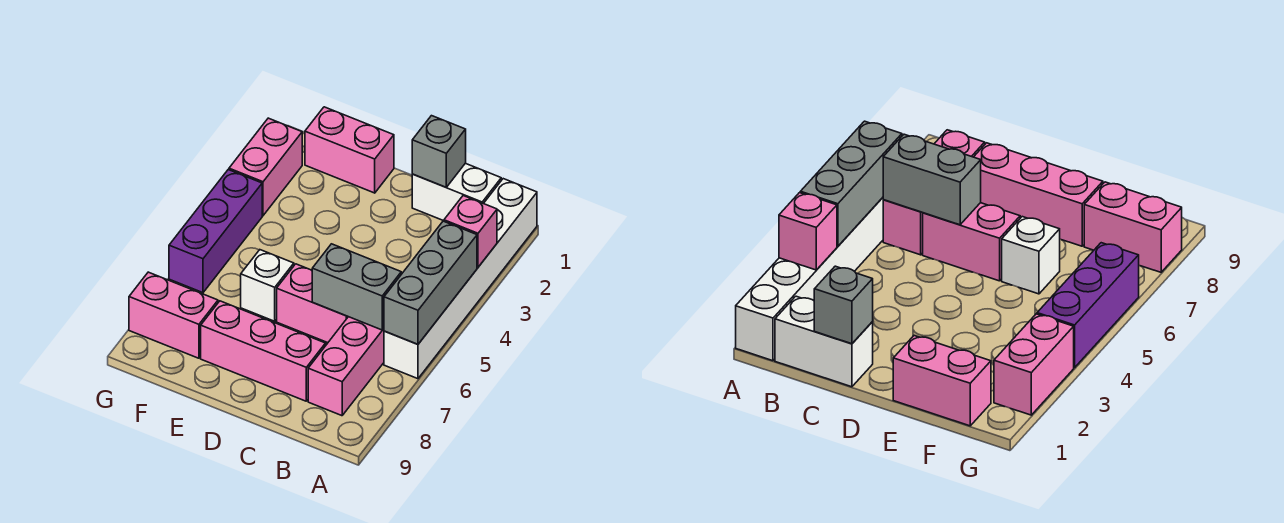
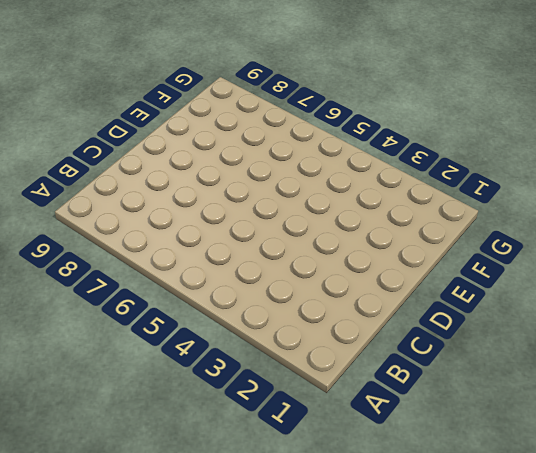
none -> white 1x6 brick [384,179,537,379]
none -> white 1x2 brick [412,163,501,221]
none -> pink 1x3 brick [308,317,384,416]

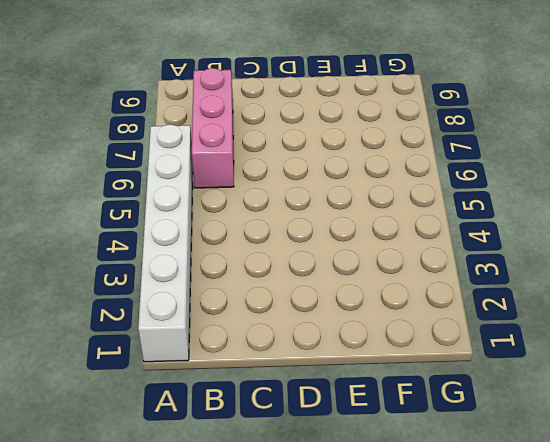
none -> white 1x2 brick [412,163,501,221]
none -> pink 1x2 brick [277,264,348,343]
none -> pink 1x3 brick [201,301,326,401]

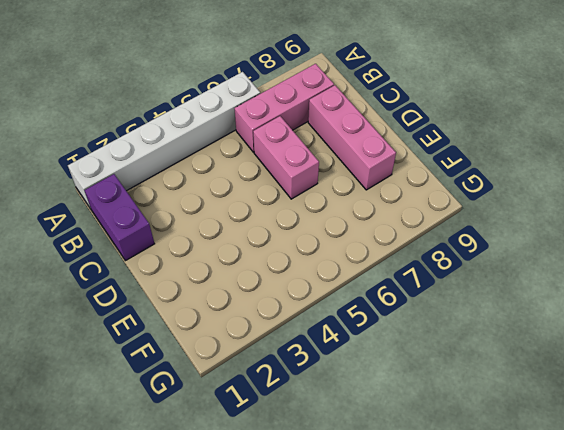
purple 1x2 brick [84,174,155,261] -> white 1x2 brick [412,163,501,221]
none -> pink 1x2 brick [305,107,394,193]
none -> white 1x1 brick [241,250,294,321]
none -> pink 1x2 brick [129,272,218,358]

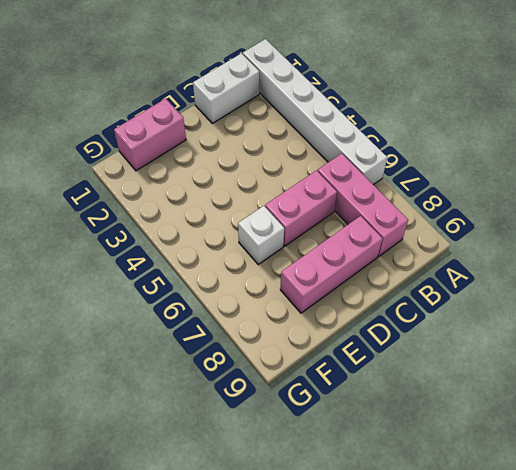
none -> pink 1x2 brick [129,272,218,358]
none -> pink 1x2 brick [229,118,302,216]
none -> purple 1x3 brick [169,170,262,293]

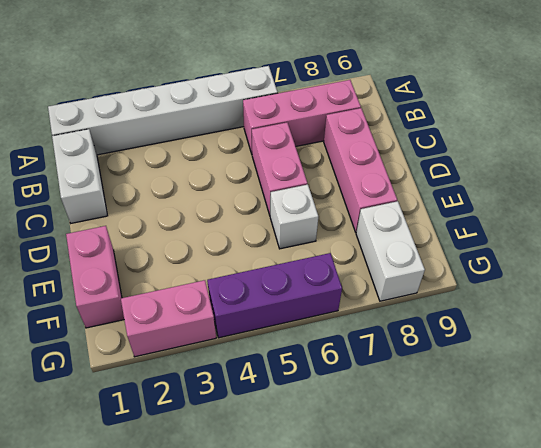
white 1x2 brick [356,201,425,301] -> pink 1x2 brick [129,272,218,358]
none -> pink 1x1 brick [444,196,497,267]
none -> grey 1x3 brick [384,221,477,344]
none -> grey 1x2 brick [312,244,401,330]

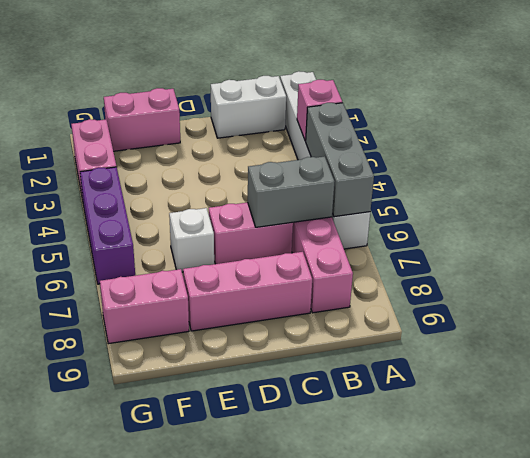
none -> grey 1x1 brick [412,116,466,187]

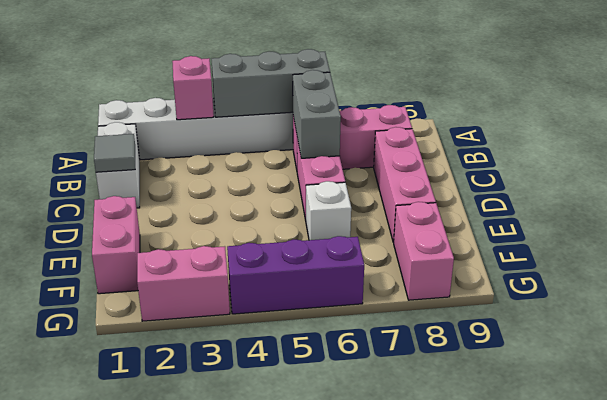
grey 1x1 tile [94,134,135,172] -> grey 1x1 brick [412,116,466,187]

